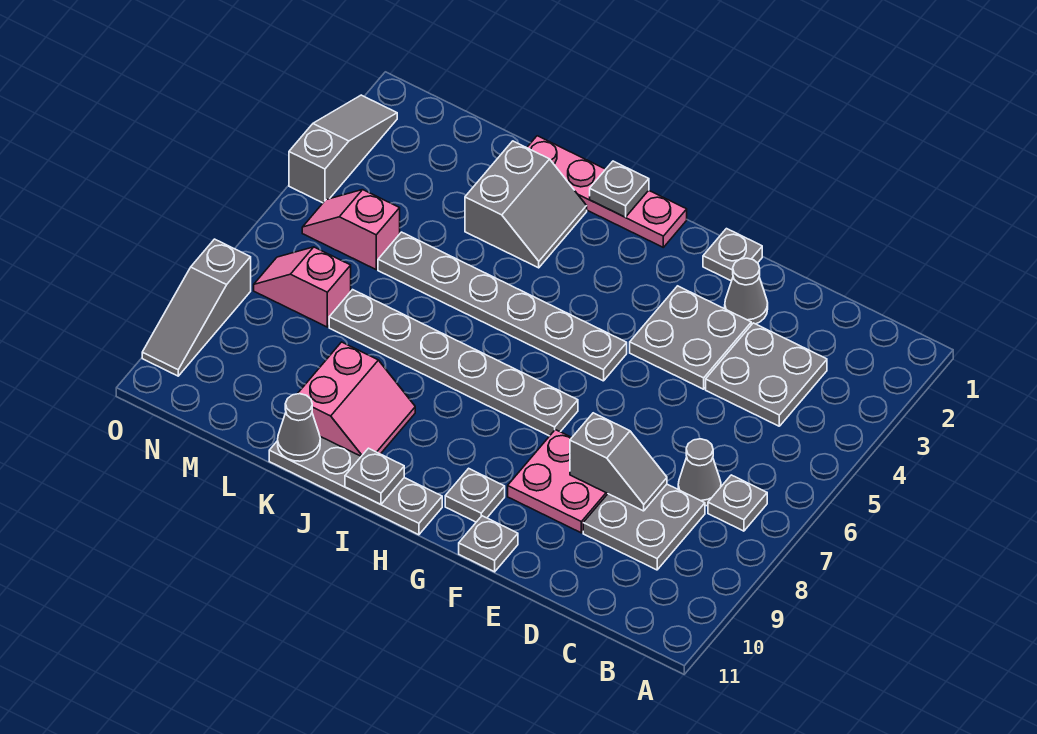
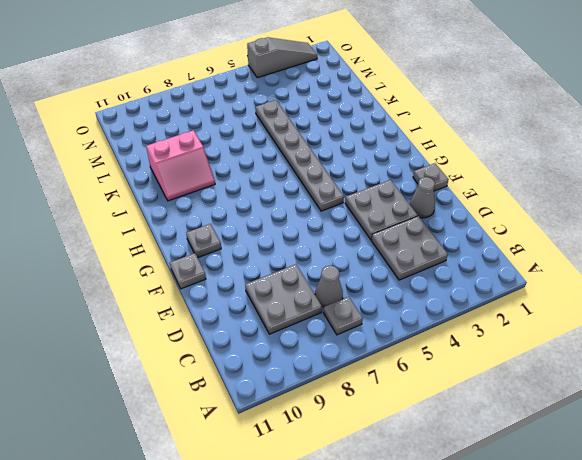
none -> pink 2x2 plate [508,430,608,533]
none -> grey 1x6 plate [329,290,578,436]
none -> pink 1x4 plate [527,136,687,247]

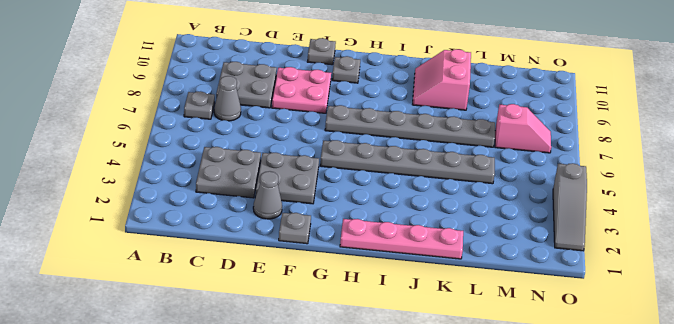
none -> grey 1x4 plate [269,437,442,535]
none -> grey 2x2 slope [465,141,587,268]
none -> pink 1x2 slope [302,190,400,269]

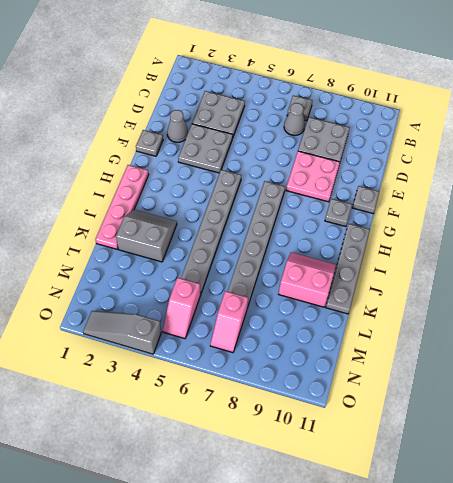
none -> grey 1x3 slope [142,239,251,376]
none -> grey 1x2 slope [570,413,667,511]
none -> grey 1x1 plate [590,161,649,217]

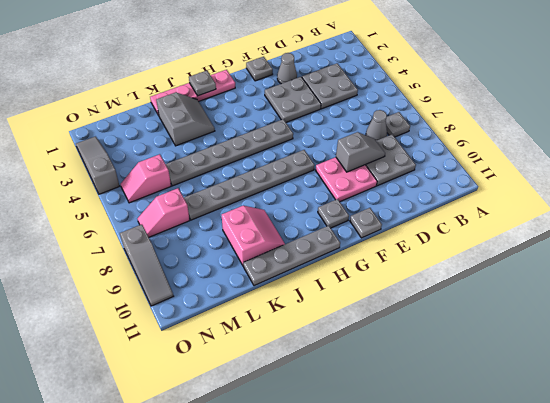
none -> grey 1x1 plate [345,448,404,504]
none -> grey 1x1 cone [278,394,320,461]

